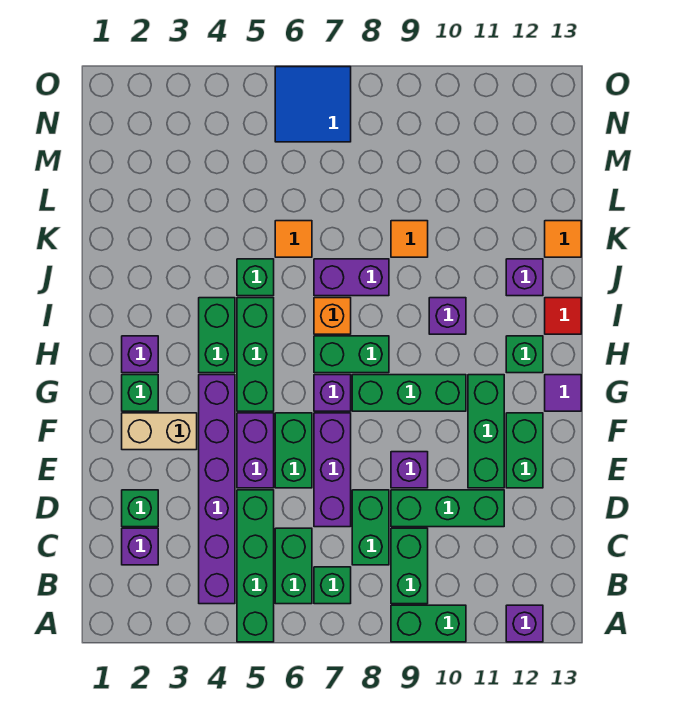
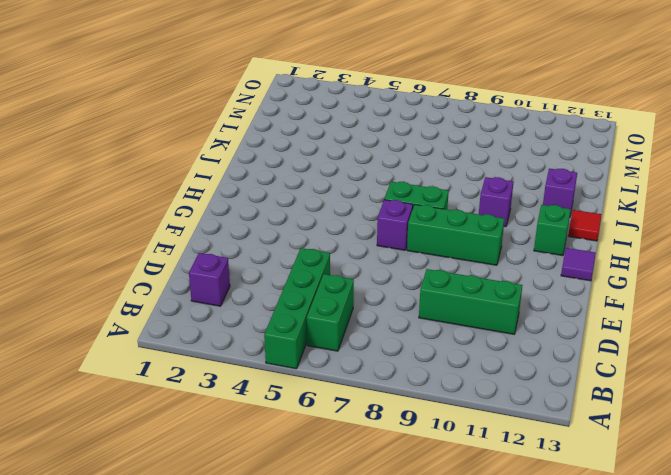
none -> green 1x2 brick [391,605,466,642]
none -> purple 1x1 brick [506,605,543,642]
none -> purple 1x6 brick [199,375,235,604]
none -> green 1x1 brick [314,567,351,604]

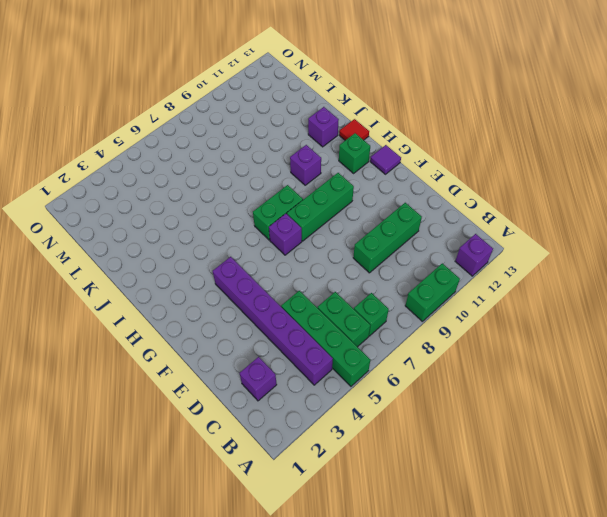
none -> green 1x2 brick [391,528,428,604]
none -> green 1x2 brick [352,490,389,565]
none -> green 1x1 brick [122,490,158,527]
none -> purple 1x3 brick [314,413,351,527]

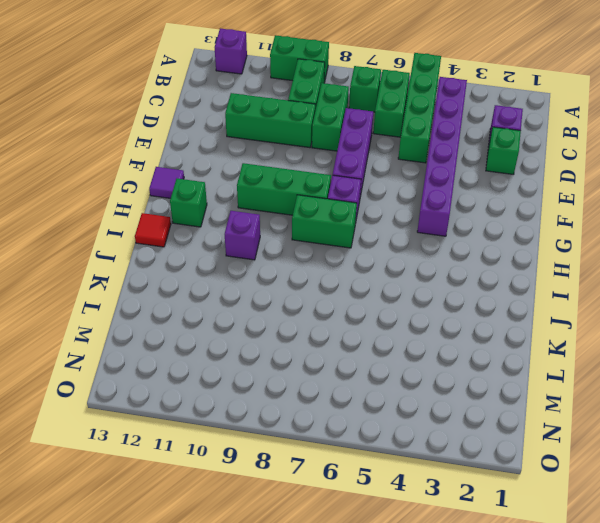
none -> purple 1x2 brick [237,413,274,488]
none -> green 1x2 brick [275,413,312,488]
none -> purple 1x1 brick [391,452,428,488]
none -> green 1x3 brick [468,375,504,488]

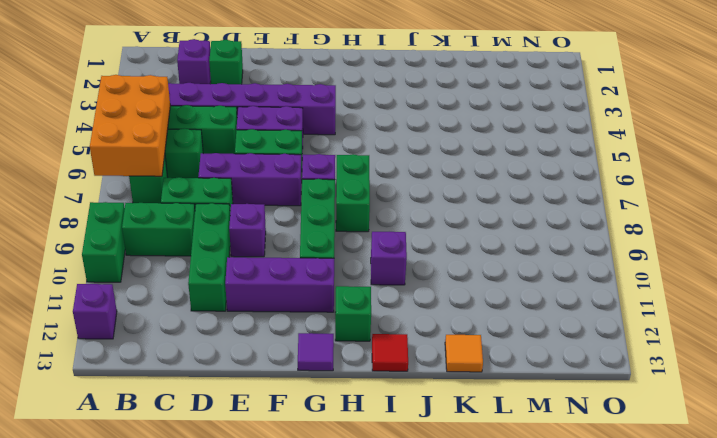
orange 2x3 brick [90,75,170,176] -> none
purple 1x3 brick [225,257,334,312] -> green 1x3 brick [468,375,504,488]
none -> green 1x2 brick [506,413,543,488]
none -> tan 1x2 brick [122,413,197,450]
none -> green 1x1 brick [122,375,158,411]
none -> green 1x3 brick [237,298,274,411]

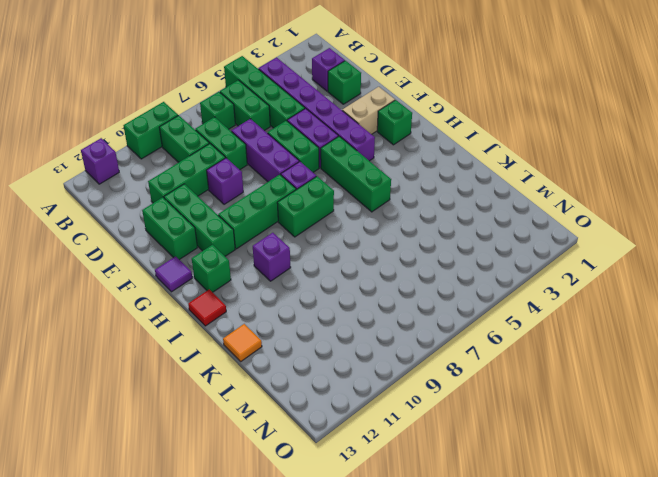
none -> purple 1x1 brick [122,336,158,373]
none -> green 1x2 brick [199,298,235,373]
none -> orange 1x1 brick [314,298,351,334]
none -> green 1x1 brick [237,259,274,296]

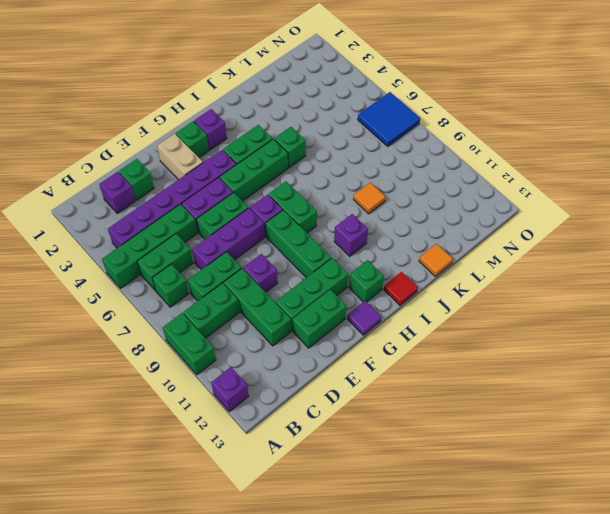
none -> orange 1x1 brick [314,298,351,334]
none -> purple 1x2 brick [314,259,389,296]
none -> purple 1x1 brick [506,259,543,296]
none -> orange 1x1 tile [275,221,312,257]

